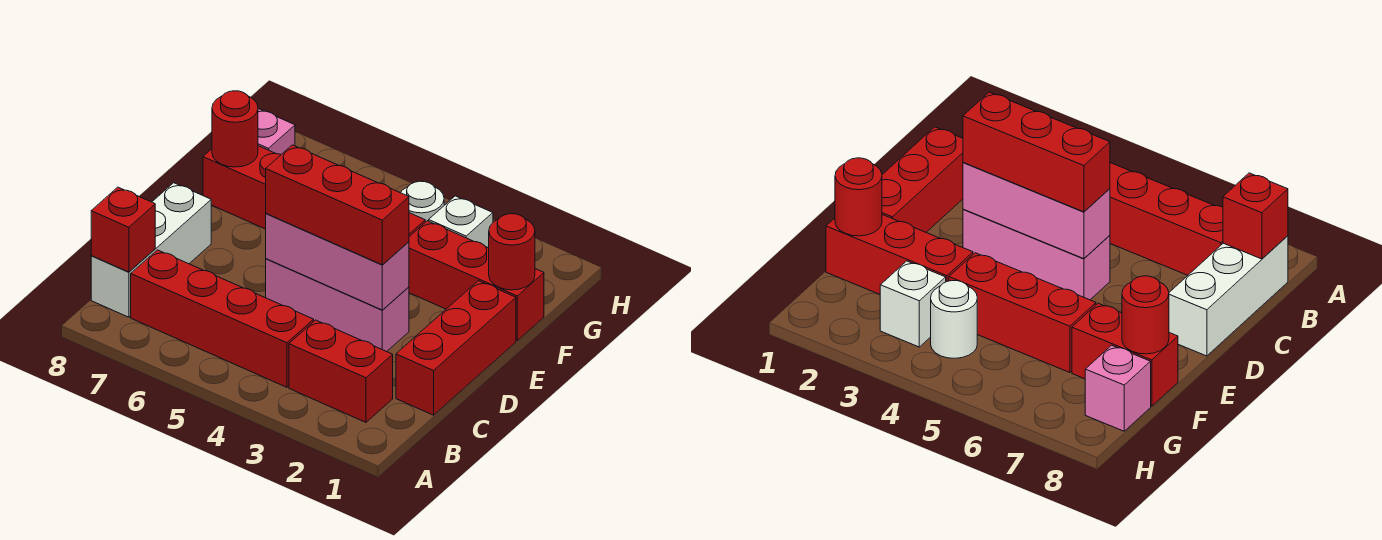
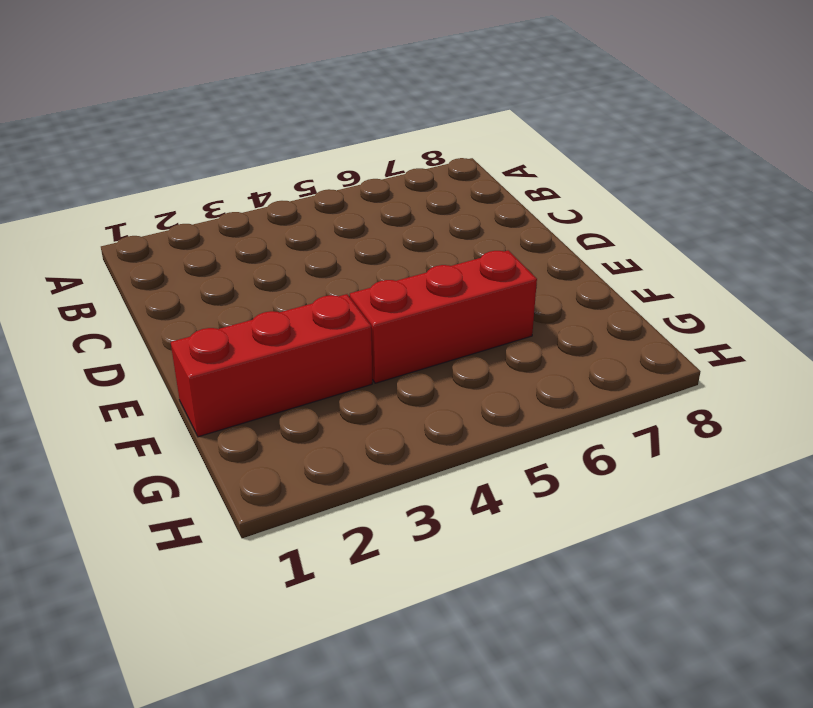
none -> red 1x2 brick [289,320,393,422]
none -> red 1x4 brick [131,250,314,387]
none -> white 1x3 brick [91,183,211,317]

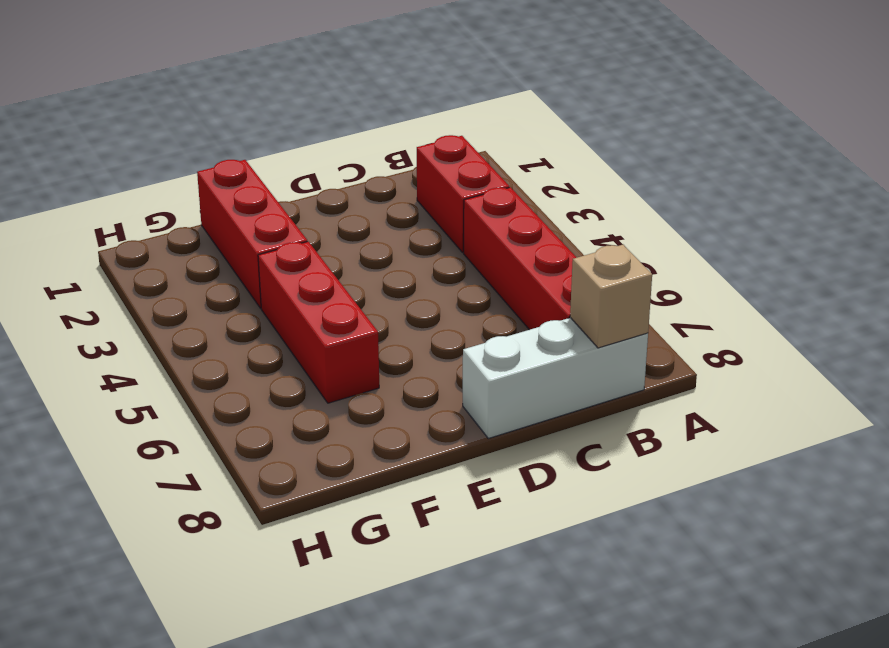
tan 1x1 brick [570,245,652,348] -> red 1x1 brick [91,187,155,272]
none -> red 1x3 brick [396,281,516,415]
none -> pink 1x3 brick [266,259,409,352]
none -> red 1x2 brick [203,146,280,229]

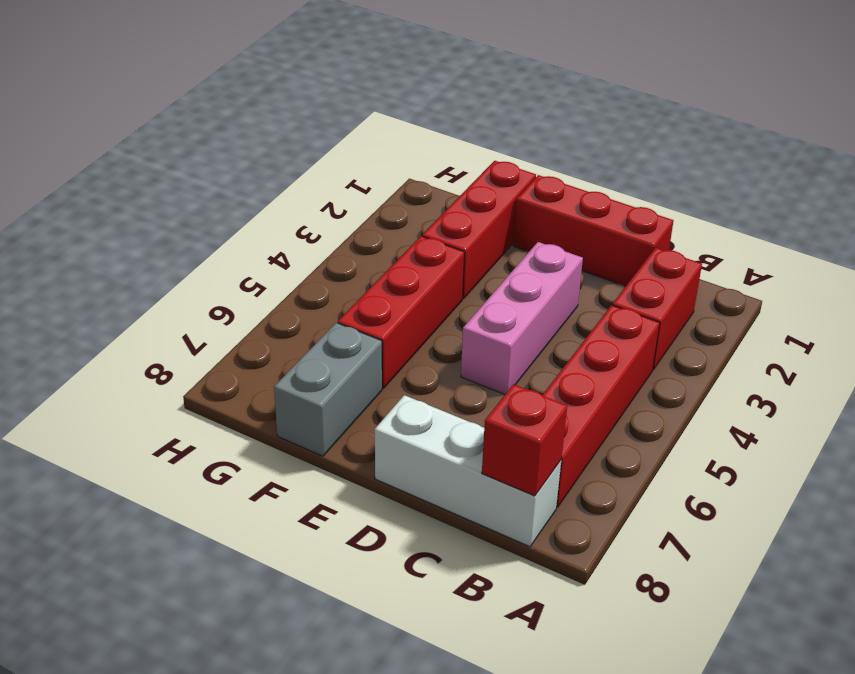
grey 1x2 brick [274,323,382,456] -> red 1x2 brick [203,146,280,229]
none -> white 1x1 brick [429,196,493,248]
none -> white 1x1 round brick [400,181,444,222]
none -> pink 1x1 brick [258,109,295,155]

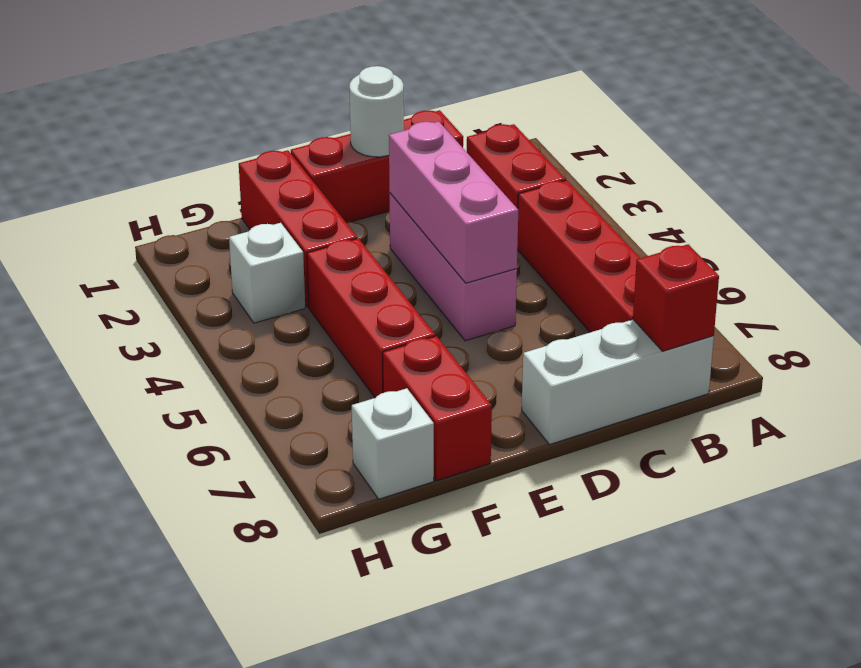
white 1x1 round brick [349,66,404,157] -> white 1x1 round brick moved to [400,181,444,222]
white 1x1 brick [352,388,434,499] -> pink 1x1 brick [258,109,295,155]
none -> red 1x1 round brick [489,214,535,290]
none -> red 1x1 round brick [212,91,258,167]
none -> red 1x3 brick [266,145,409,265]

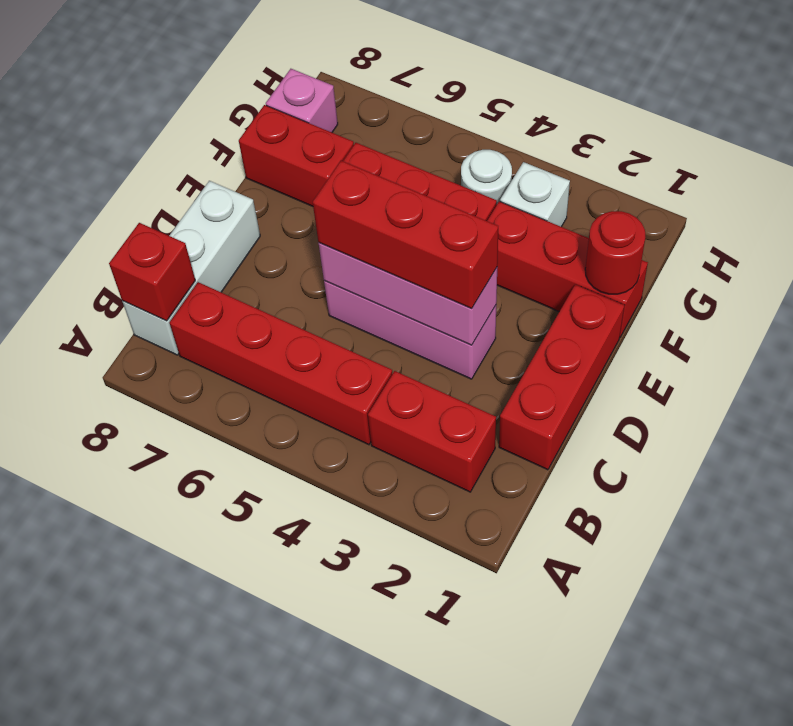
none -> red 1x1 round brick [212,91,258,167]

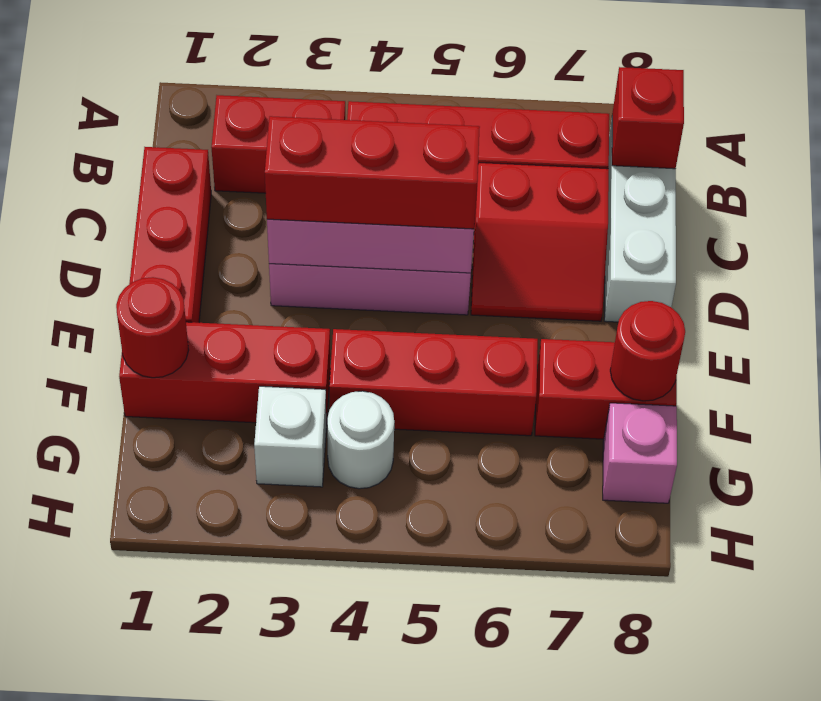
red 2x2 slope [471,162,609,321] -> none

